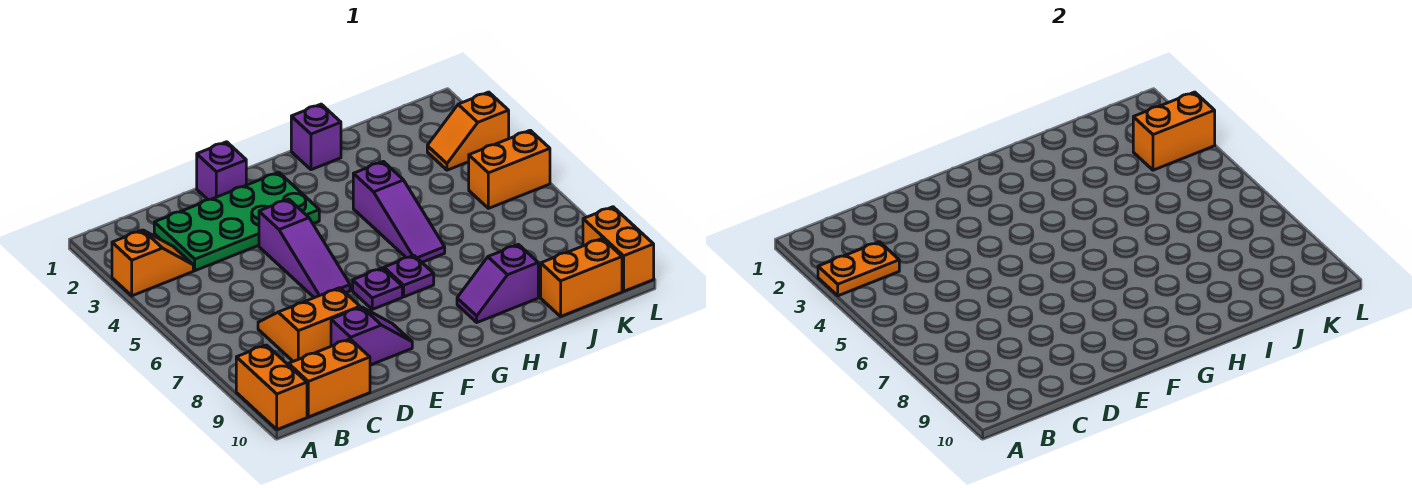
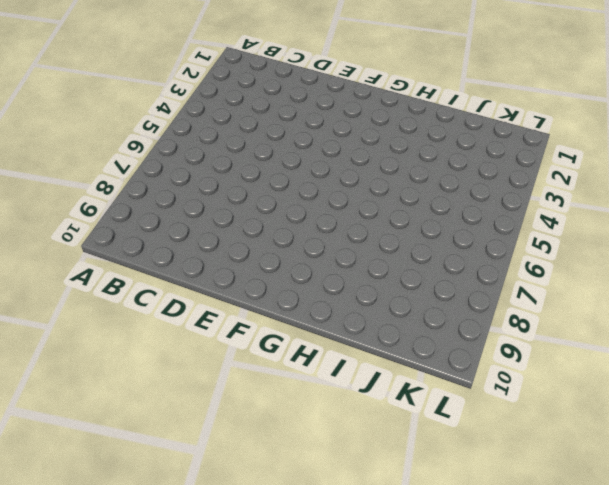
none -> orange 1x2 slope [112,230,193,296]
none -> orange 1x2 brick [236,345,307,430]
none -> orange 1x2 brick [289,339,370,417]

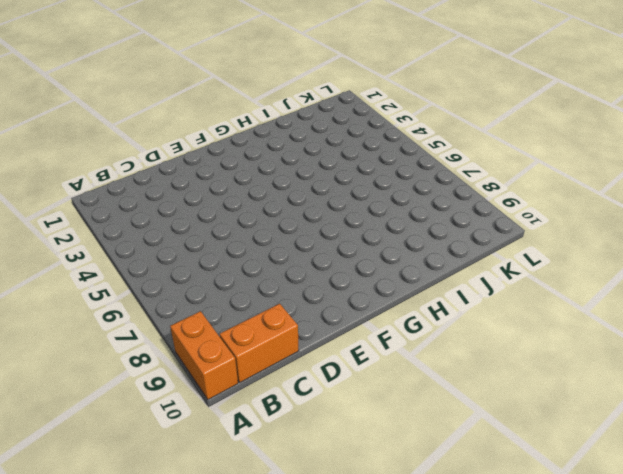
none -> orange 1x2 slope [112,230,193,296]
none -> green 2x4 plate [154,172,319,271]
none -> orange 2x2 slope [258,288,360,361]

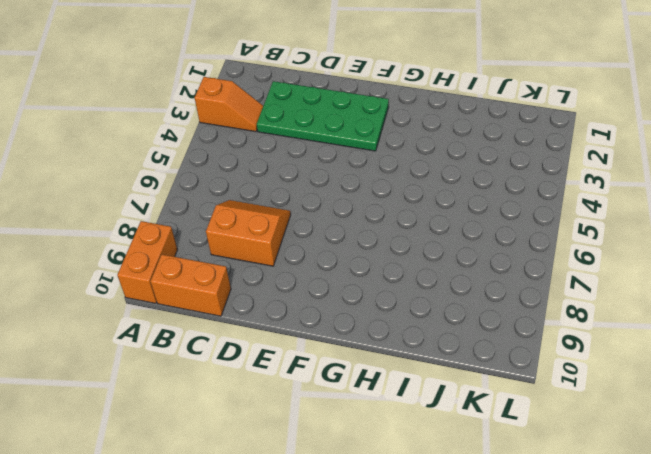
none -> purple 1x2 slope [331,307,412,365]
none -> purple 1x1 brick [197,142,246,200]
none -> purple 1x3 slope [259,199,350,298]

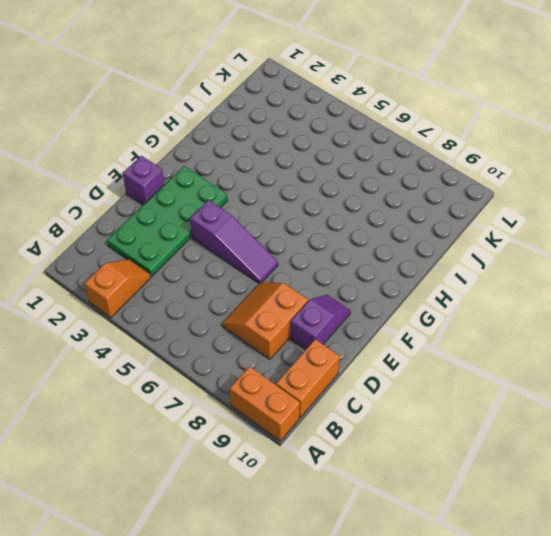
none -> purple 1x1 plate [353,268,402,309]
none -> purple 1x1 plate [384,256,434,297]
none -> purple 1x1 brick [291,104,341,170]

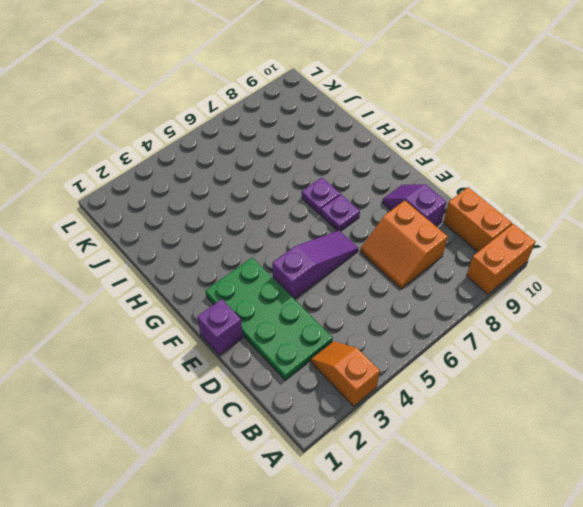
none -> purple 1x1 brick [291,104,341,170]
none -> purple 1x3 slope [353,161,445,262]
none -> purple 1x2 slope [457,245,538,322]

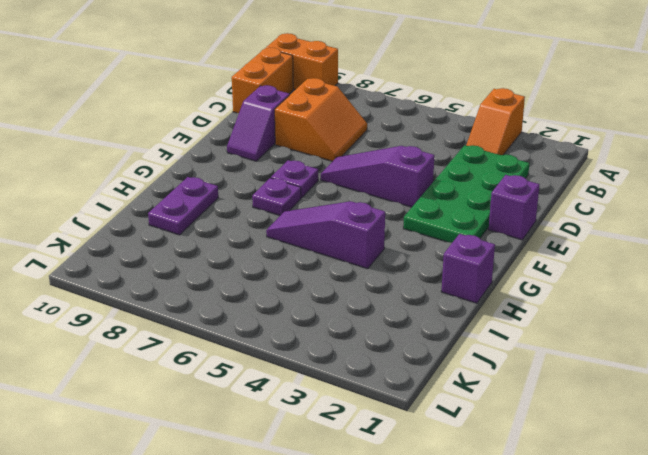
purple 1x2 plate [148,177,218,235] -> purple 1x2 slope [457,245,538,322]
none -> orange 1x2 brick [541,239,622,316]
none -> orange 1x2 slope [427,92,509,170]
none -> orange 1x2 brick [469,130,550,208]

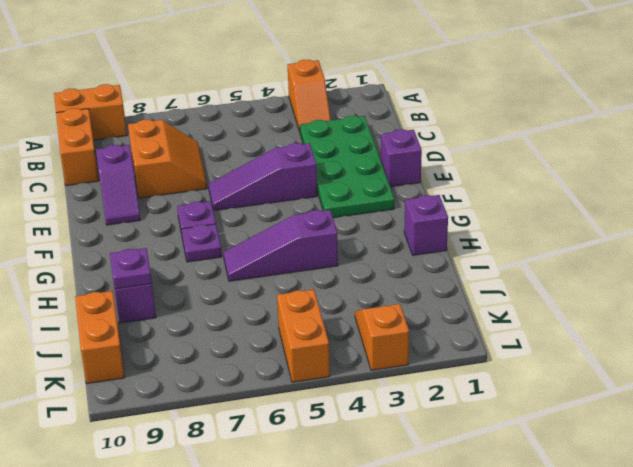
purple 1x1 plate [110,248,152,289] -> none
none -> orange 1x2 brick [583,207,654,291]
none -> orange 1x2 plate [818,242,899,296]
none -> orange 1x2 brick [1133,92,1215,170]

